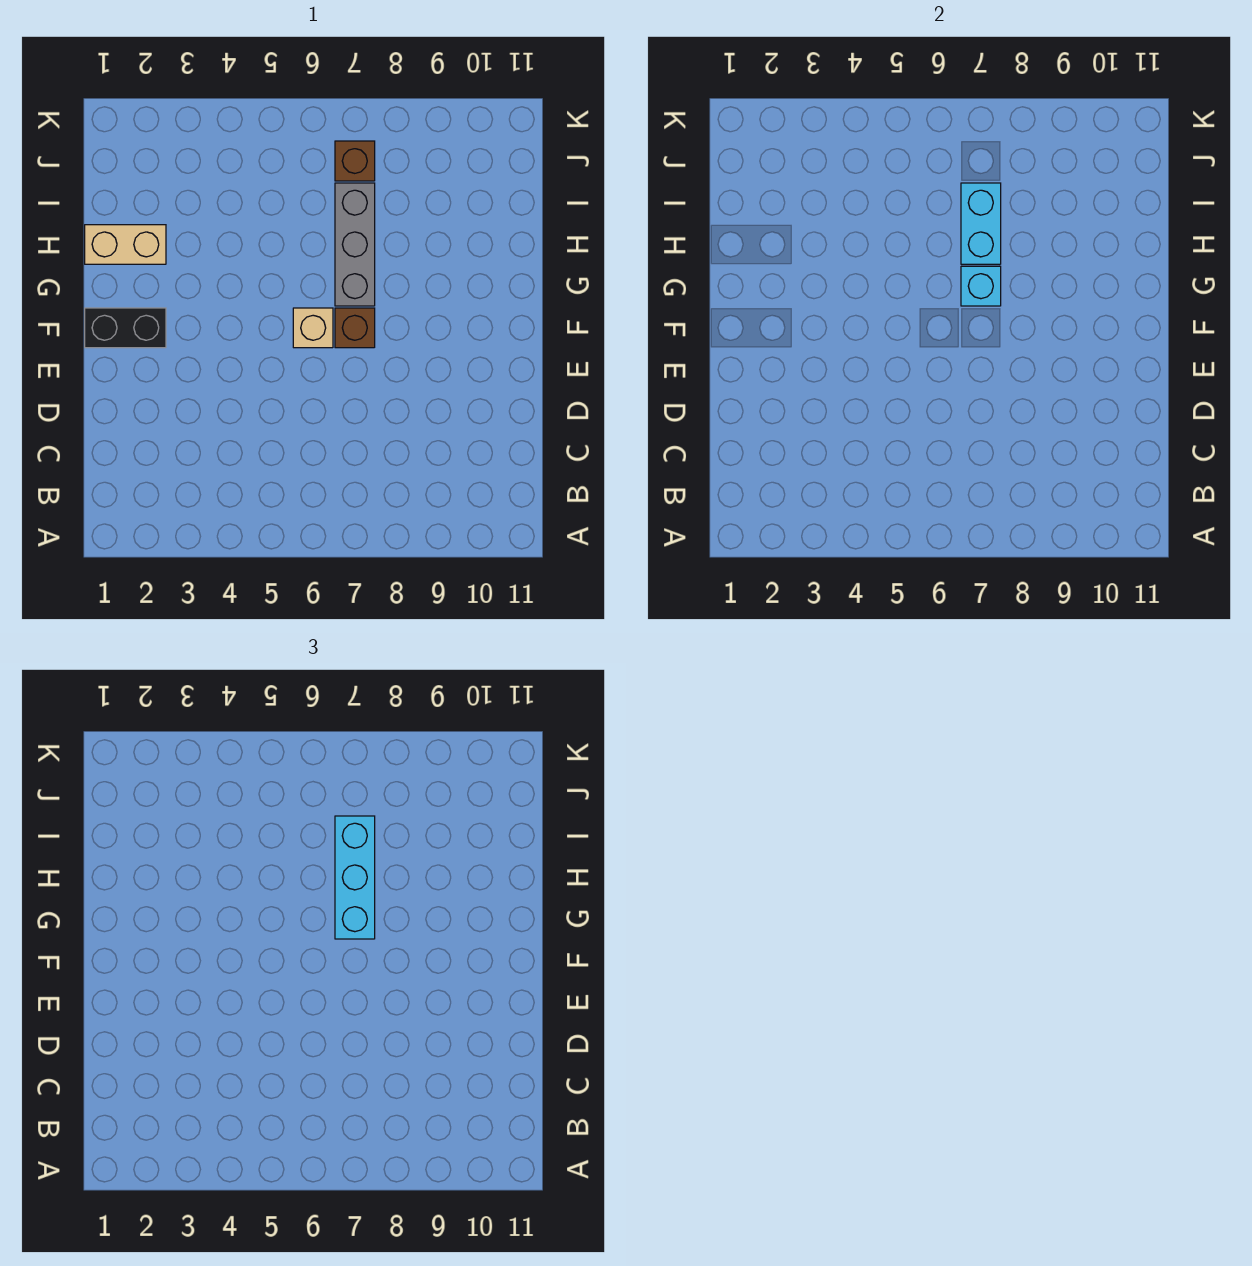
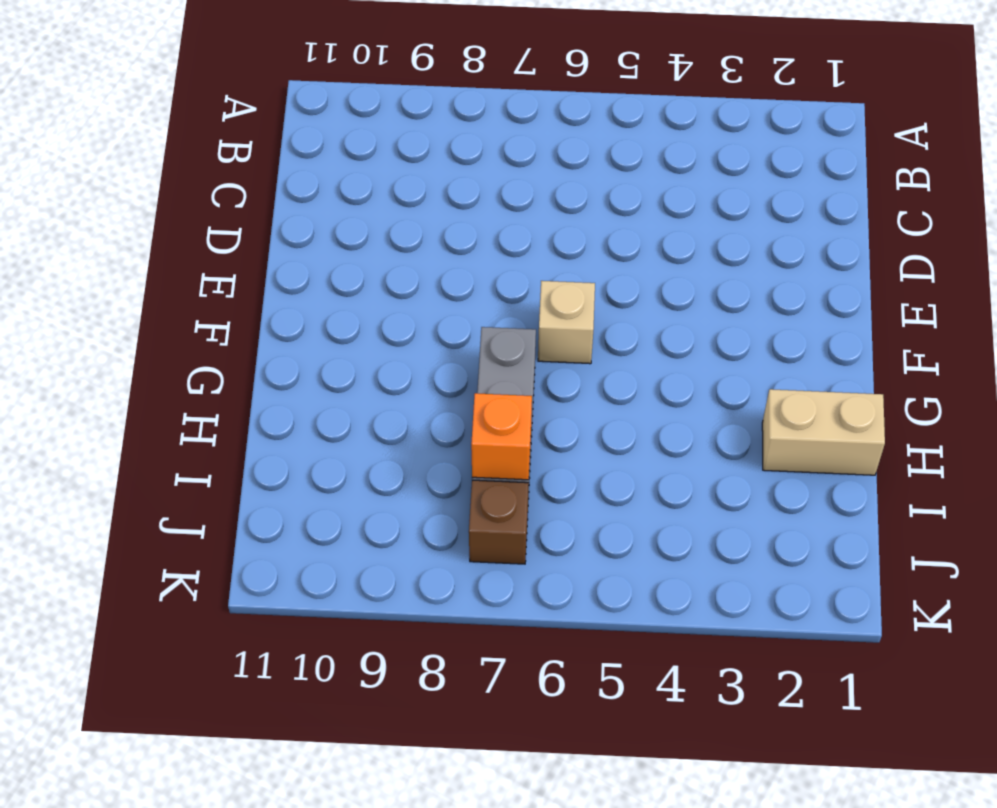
orange 1x1 brick [471,393,532,480] -> cyan 1x2 brick [961,183,1001,264]
none -> black 1x2 brick [85,308,166,348]
none -> brown 1x1 brick [335,308,375,348]

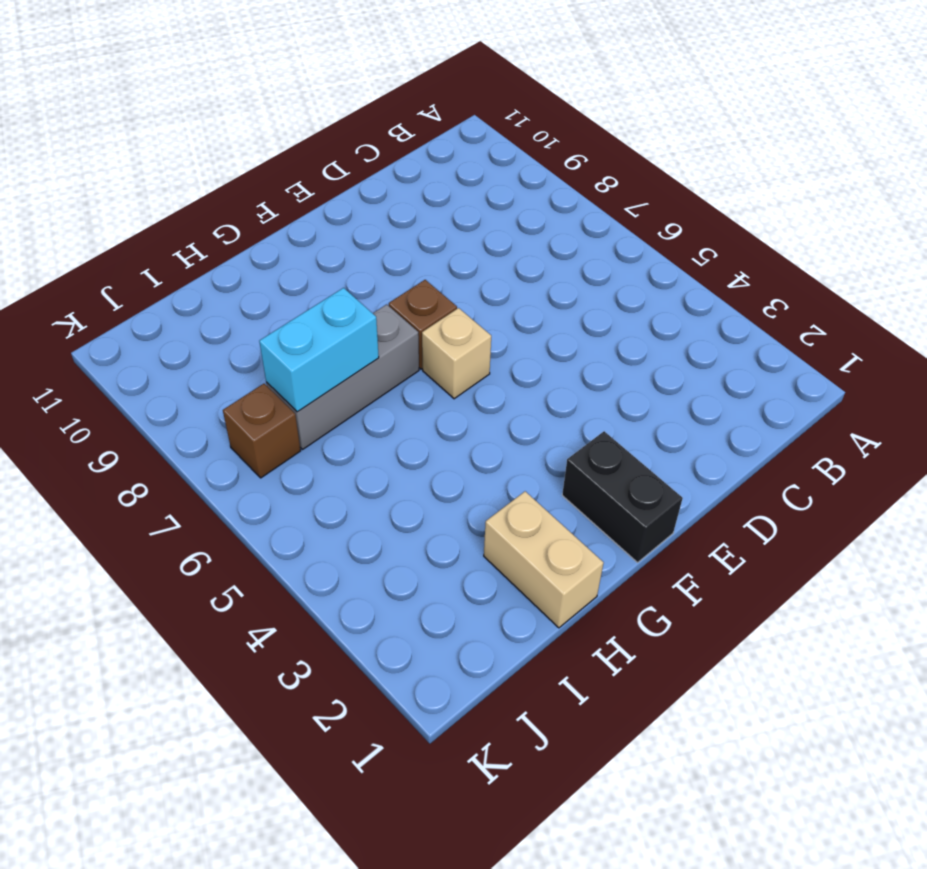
none -> cyan 1x1 brick [961,266,1001,306]
none -> cyan 1x3 brick [335,816,375,939]

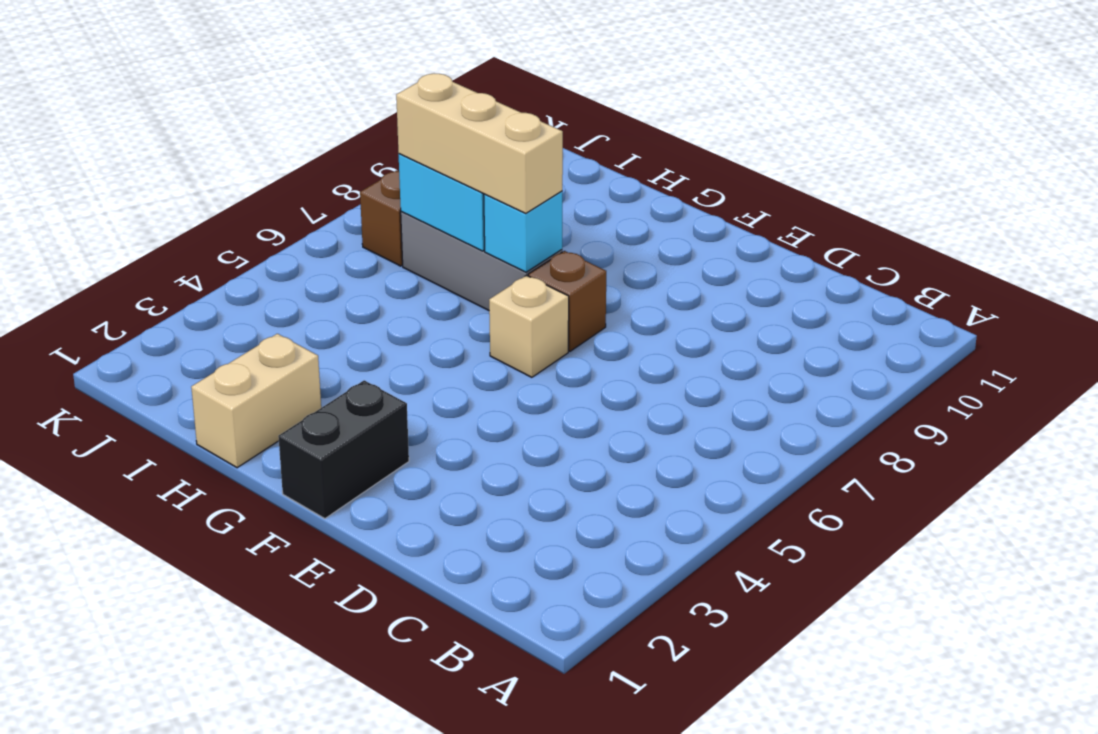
tan 1x3 brick [396,74,563,213] -> cyan 1x3 brick [335,816,375,939]

